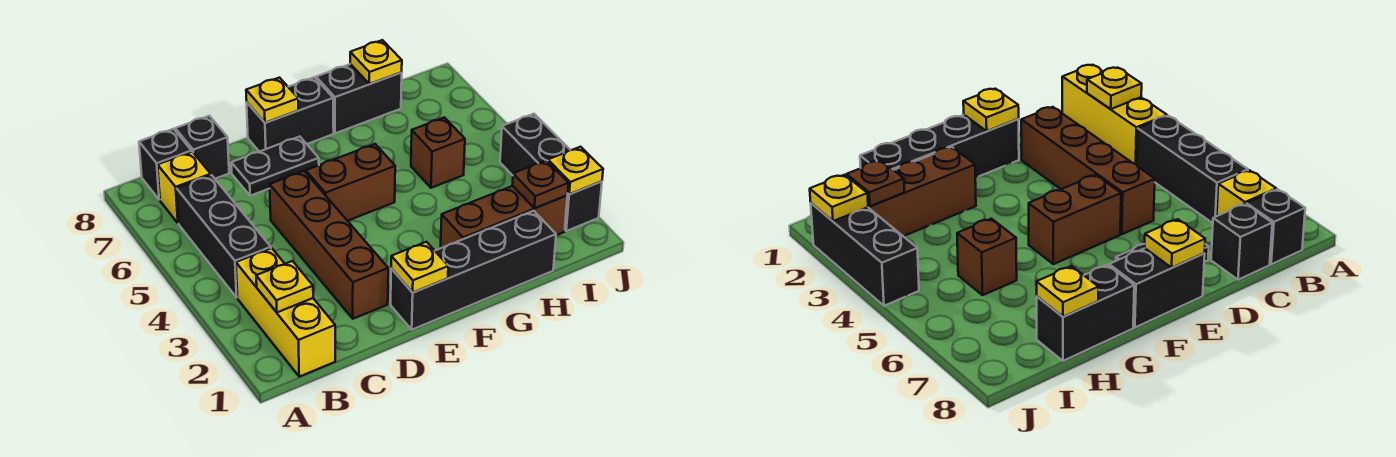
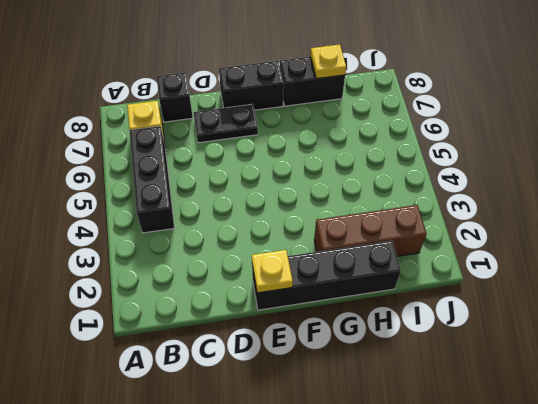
none -> yellow 1x3 brick [236,248,335,377]
none -> black 1x1 brick [139,129,192,200]
none -> brown 1x4 brick [270,171,388,319]

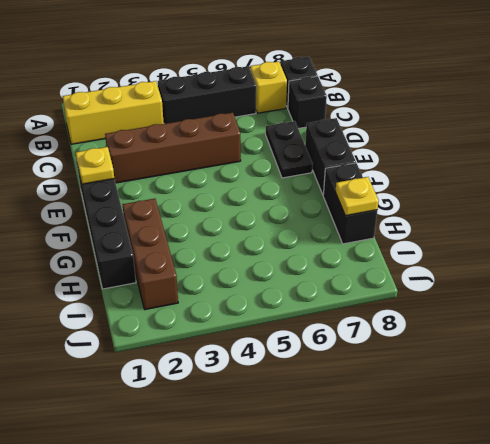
none -> brown 1x2 brick [306,144,395,221]
none -> brown 1x1 brick [411,117,465,188]
none -> black 1x3 brick [500,114,602,231]

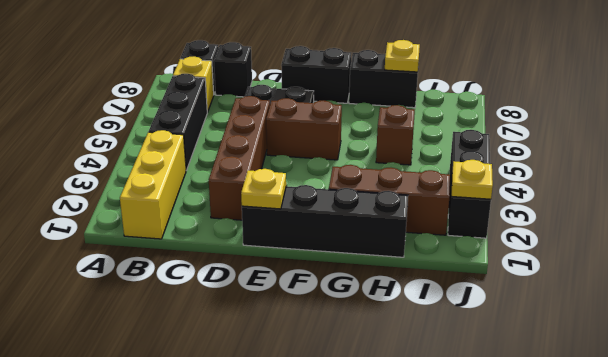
none -> yellow 1x1 plate [256,261,313,312]
none -> yellow 1x1 plate [246,78,298,123]
none -> brown 1x1 plate [512,160,569,208]

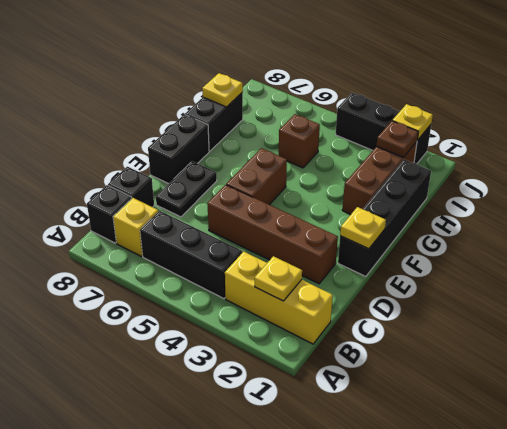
none -> yellow 1x1 plate [246,78,298,123]

